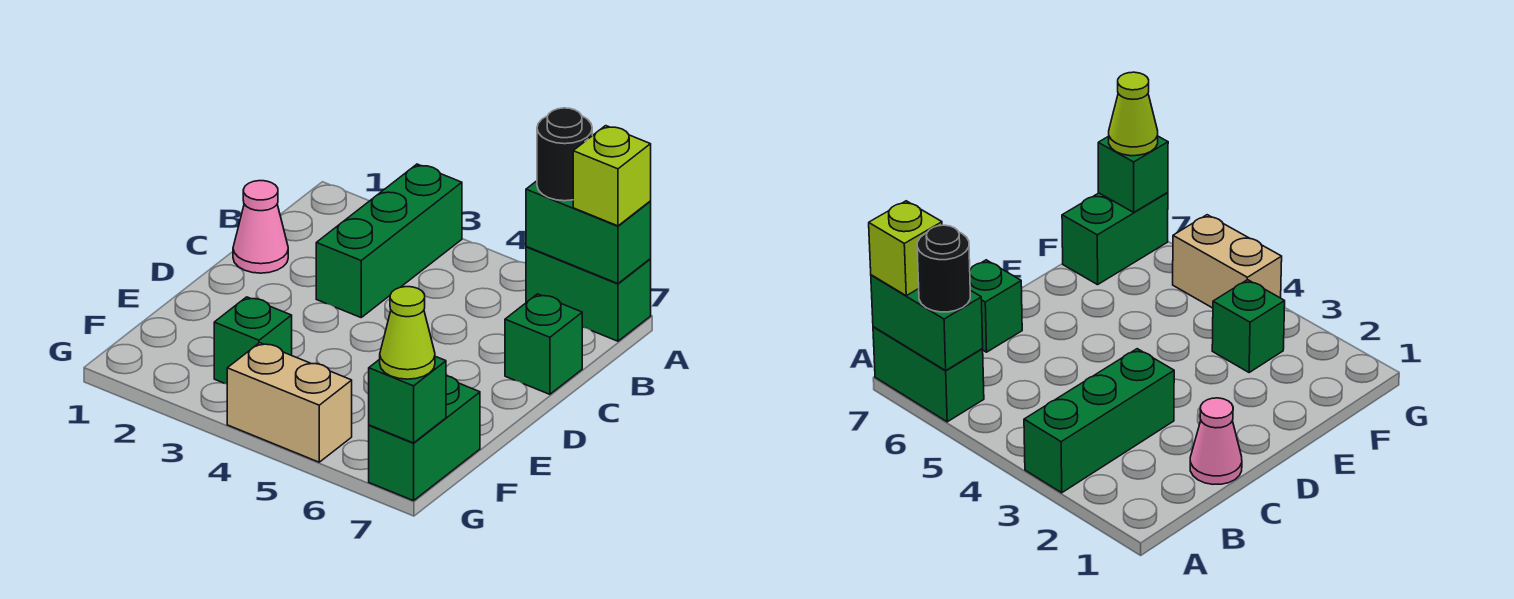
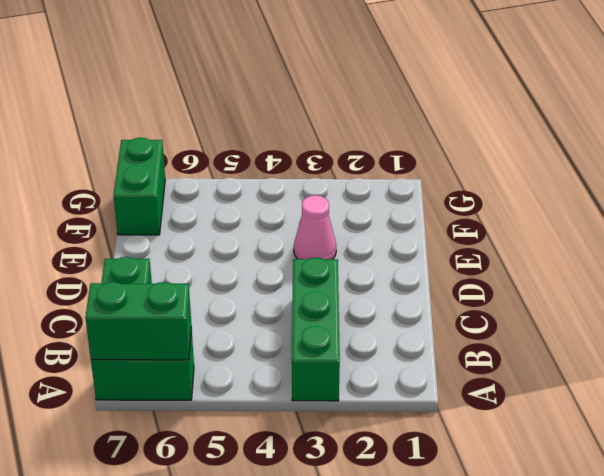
pink 1x1 cone [294,195,336,259] -> pink 1x1 cone moved to [233,181,288,273]
none -> green 1x1 brick [214,297,292,384]
none -> tan 1x2 brick [227,343,352,462]
none -> green 1x1 brick [369,356,446,443]

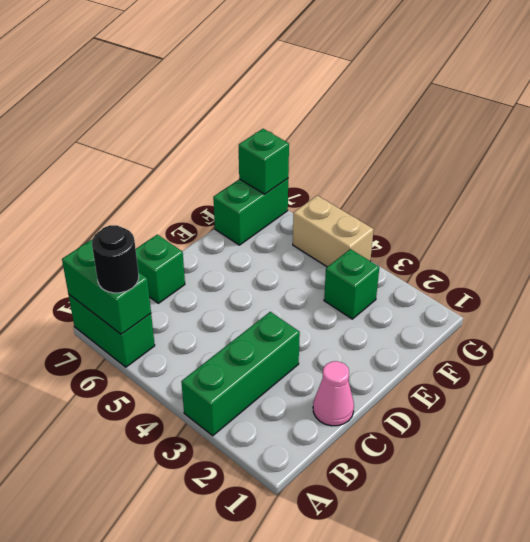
none -> lime 1x1 brick [573,126,651,226]
none -> lime 1x1 cone [380,287,435,379]

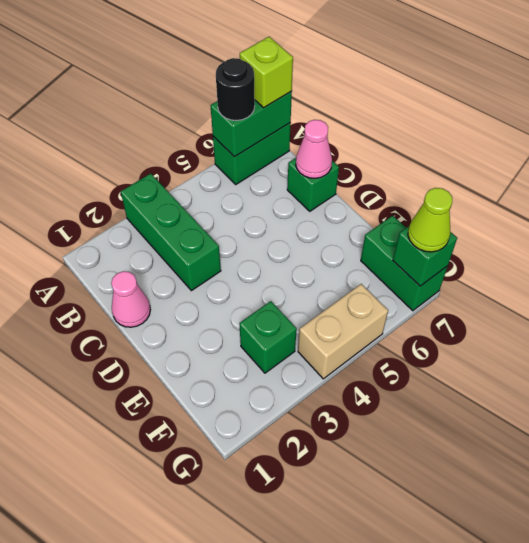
pink 1x1 cone [296,120,332,178] -> none

